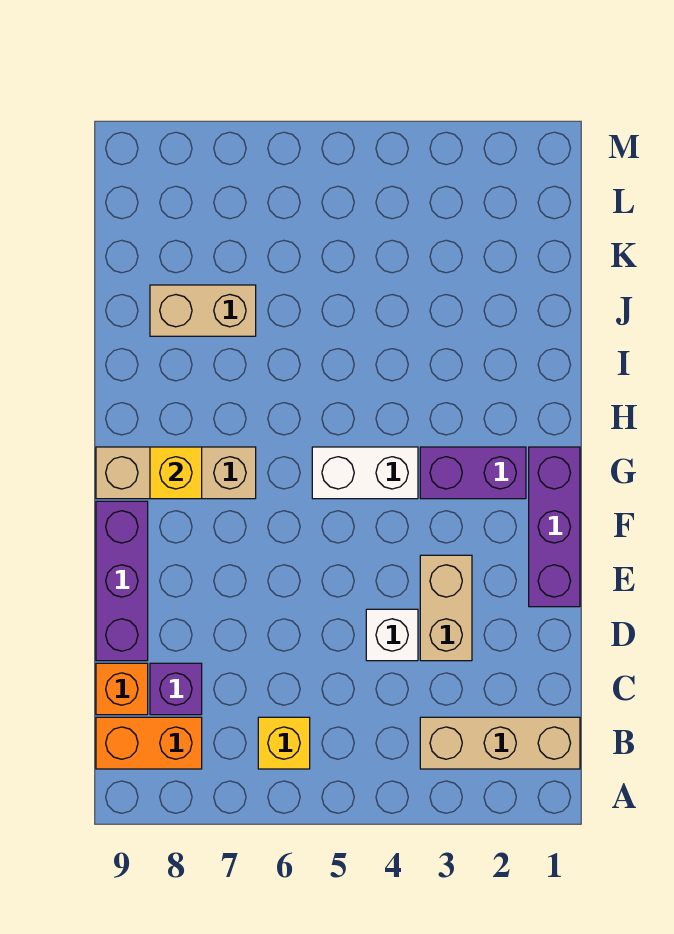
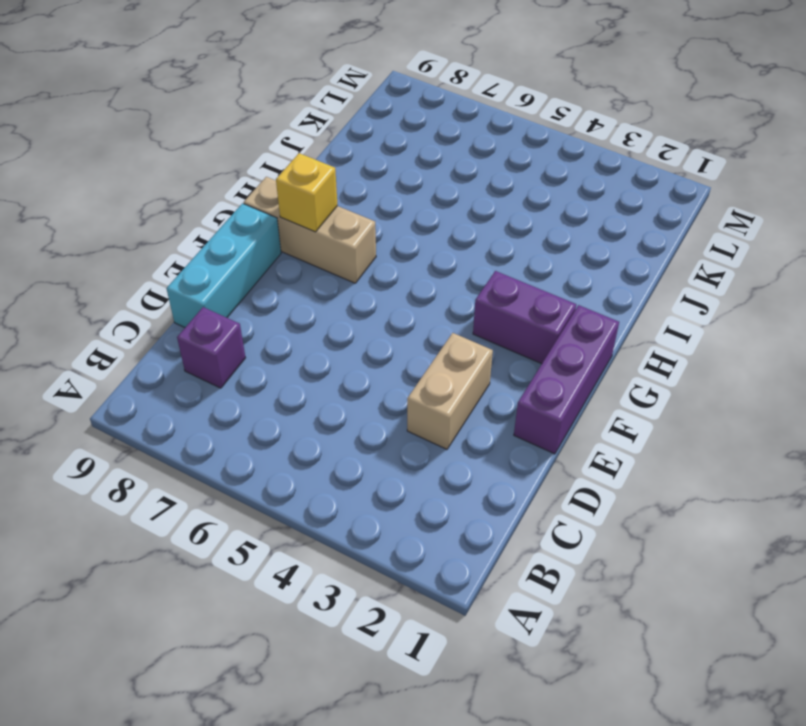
cyan 1x3 brick [167,203,281,327] -> purple 1x3 brick [96,501,148,661]
none -> tan 1x3 brick [420,717,580,769]
none -> yellow 1x1 brick [258,717,310,769]
none -> orange 1x2 brick [96,717,202,769]

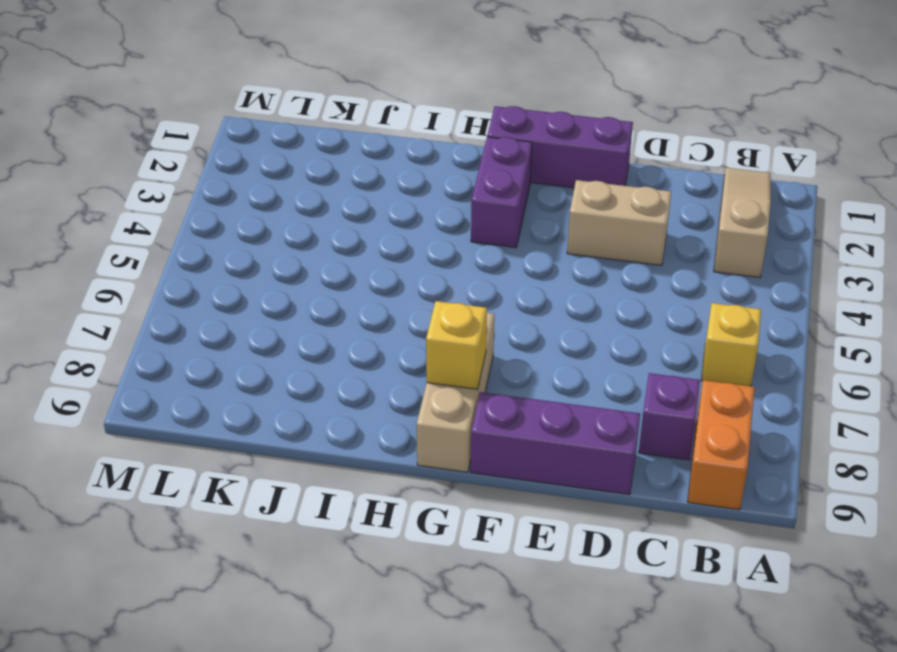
tan 1x3 slope [714,168,771,277] -> tan 1x3 brick [420,717,580,769]
none -> orange 1x1 brick [96,663,148,715]
none -> white 1x1 brick [366,609,418,661]
none -> white 1x2 brick [312,447,418,499]

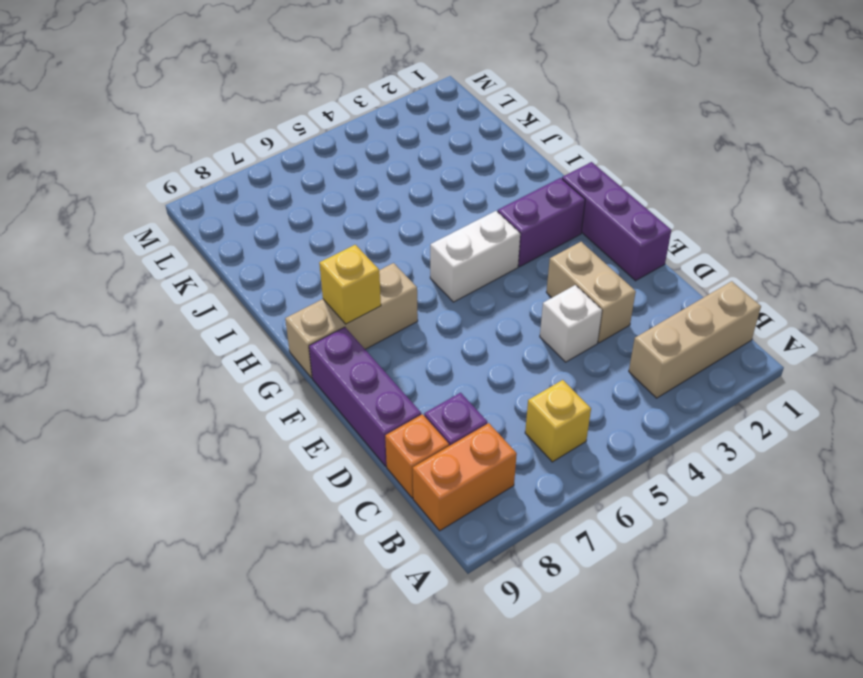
none -> tan 1x2 brick [150,285,256,336]

